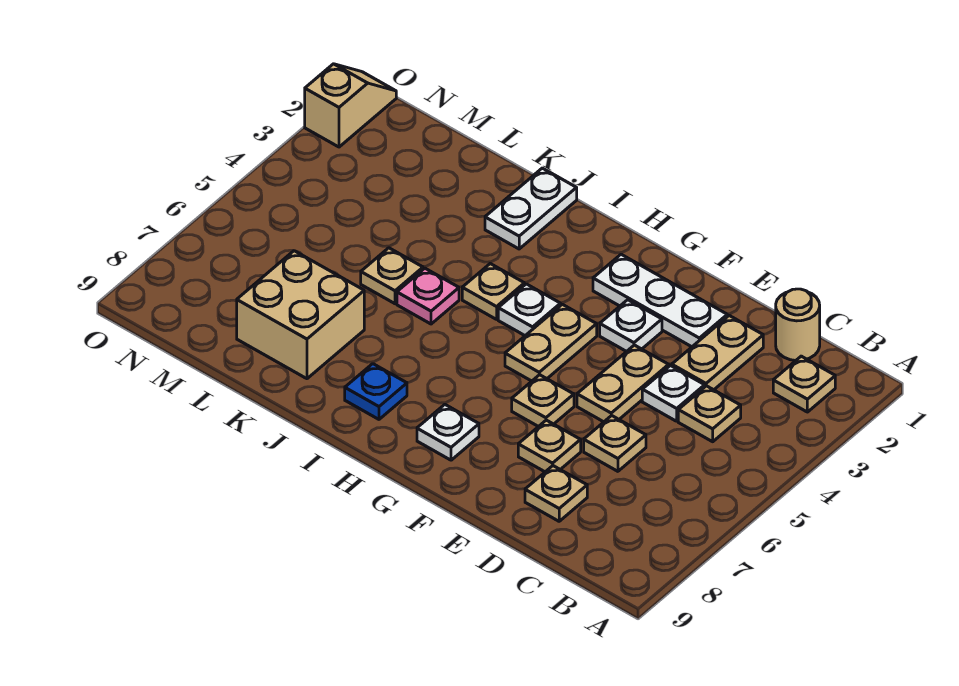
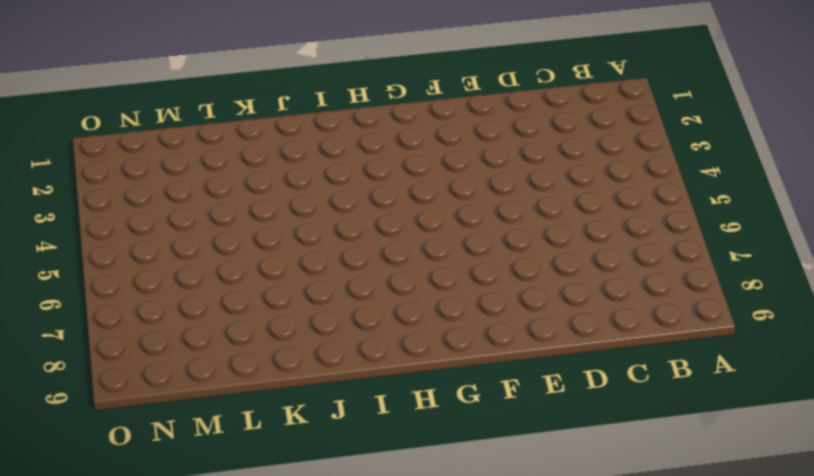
none -> tan 1x1 plate [773,356,835,412]
none -> tan 1x1 round brick [776,289,820,360]
none -> tan 1x1 plate [678,386,741,442]

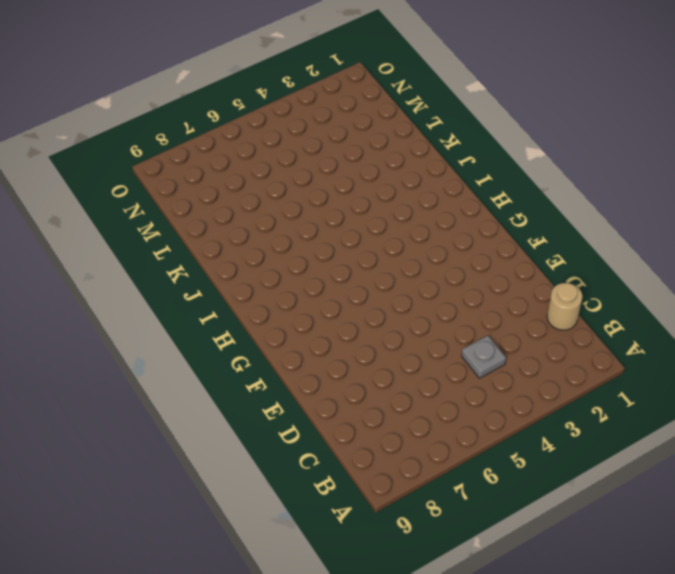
grey 1x1 plate [462,336,506,378] -> tan 1x1 plate [678,386,741,442]
none -> tan 1x1 plate [773,356,835,412]
none -> tan 1x2 plate [672,316,763,390]
none -> white 1x1 plate [642,366,705,421]

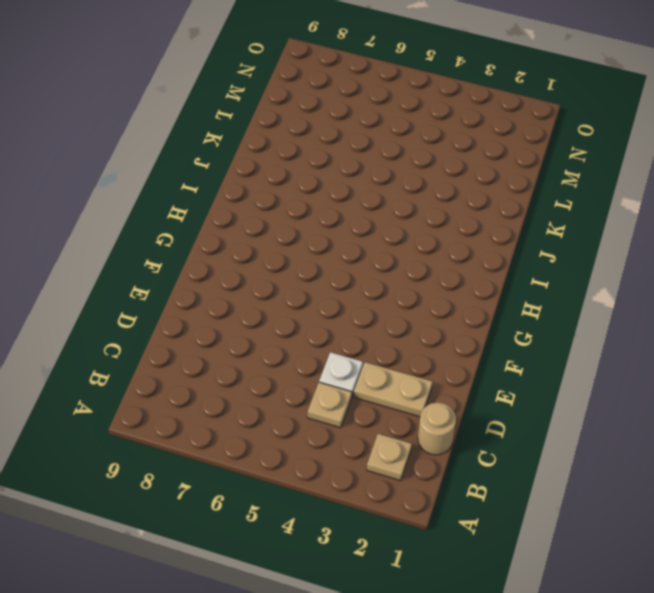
none -> tan 1x1 plate [584,416,646,471]
none -> tan 1x1 plate [525,466,587,521]
none -> white 1x3 plate [593,254,727,347]

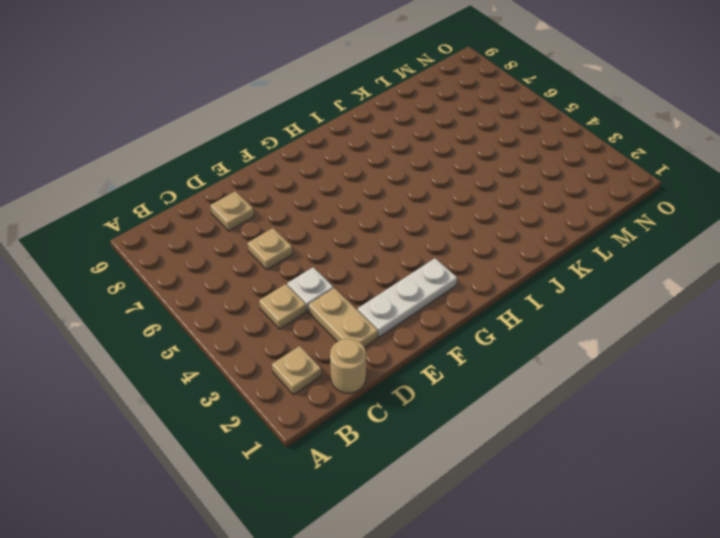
none -> tan 1x2 plate [577,345,669,422]
none -> tan 1x1 plate [518,420,581,472]
none -> white 1x1 plate [600,300,662,352]

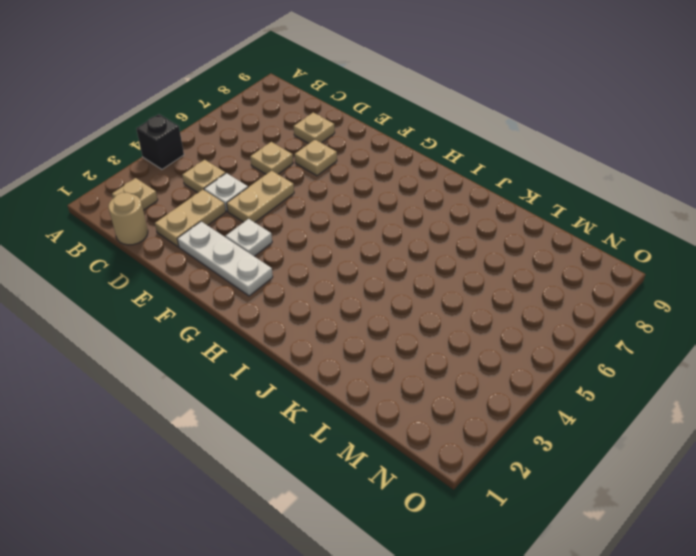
black 1x1 brick [136,114,184,169] -> none
none -> tan 1x1 plate [512,375,574,427]
none -> tan 1x2 plate [505,304,597,381]
none -> white 1x1 plate [417,405,479,460]

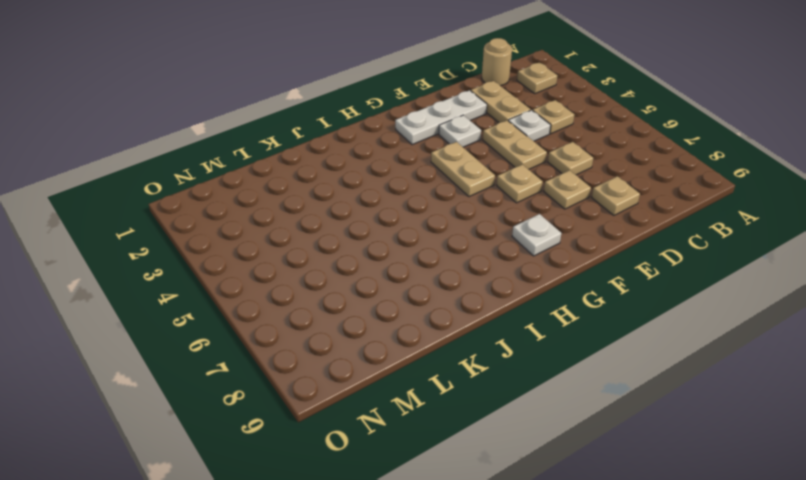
none -> white 1x1 plate [498,284,561,336]
none -> tan 1x1 plate [462,264,524,319]
none -> blue 1x1 plate [345,364,407,419]

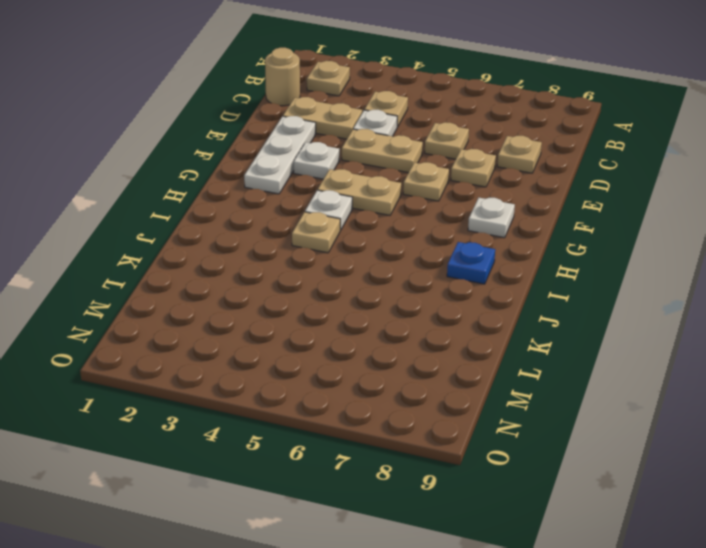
none -> white 1x2 plate [485,168,577,249]
none -> pink 1x1 plate [397,268,459,324]
none -> tan 1x1 plate [361,248,423,304]

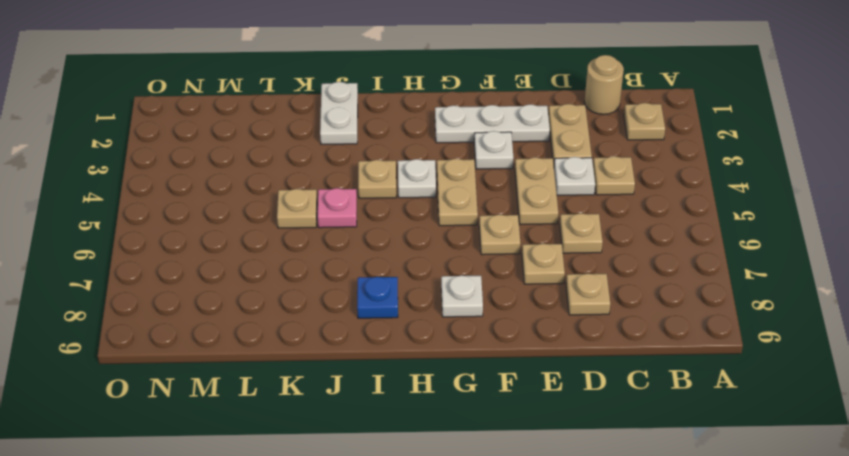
none -> tan 2x2 brick [237,251,364,379]
none -> tan 1x2 slope [305,64,396,147]

